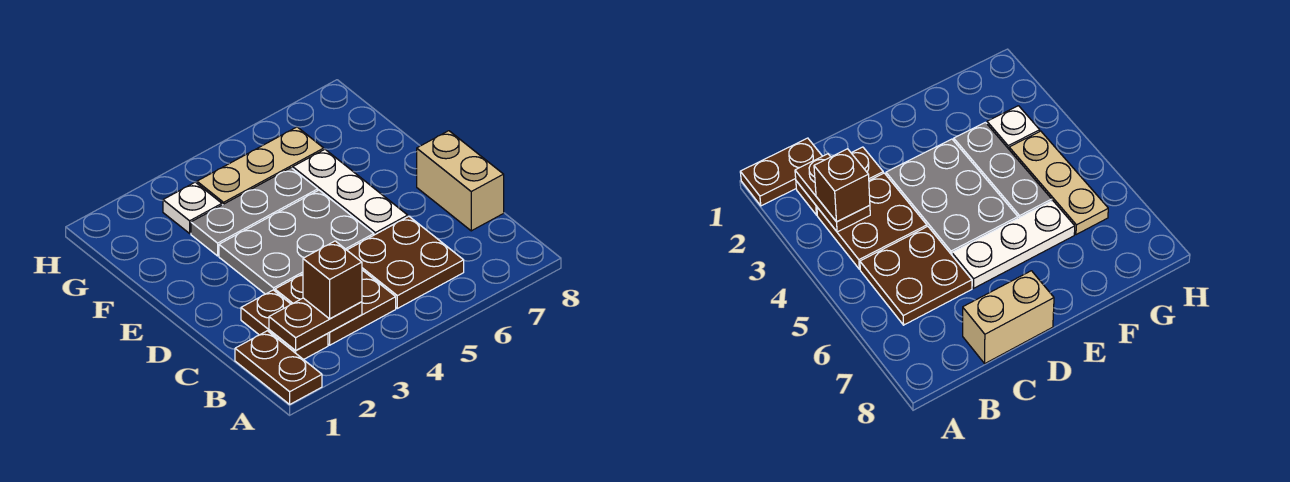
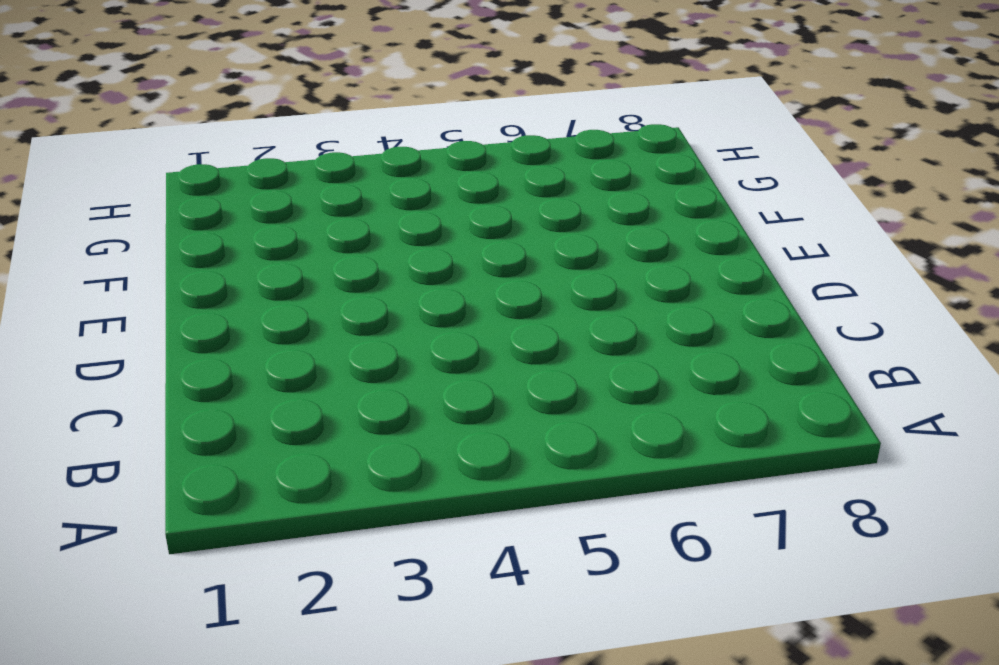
none -> brown 1x2 plate [235,331,322,404]
none -> brown 1x2 plate [241,290,328,360]
none -> brown 2x2 plate [275,270,396,345]

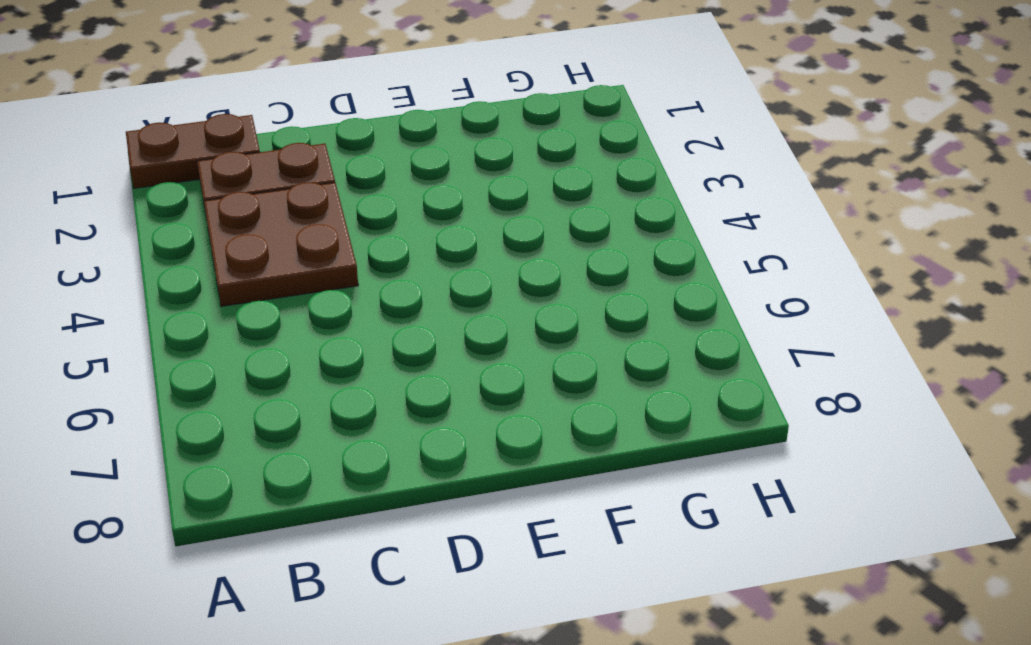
none -> brown 2x2 plate [347,216,464,308]
none -> tan 1x2 brick [417,131,504,231]
none -> grey 2x3 plate [219,190,374,294]

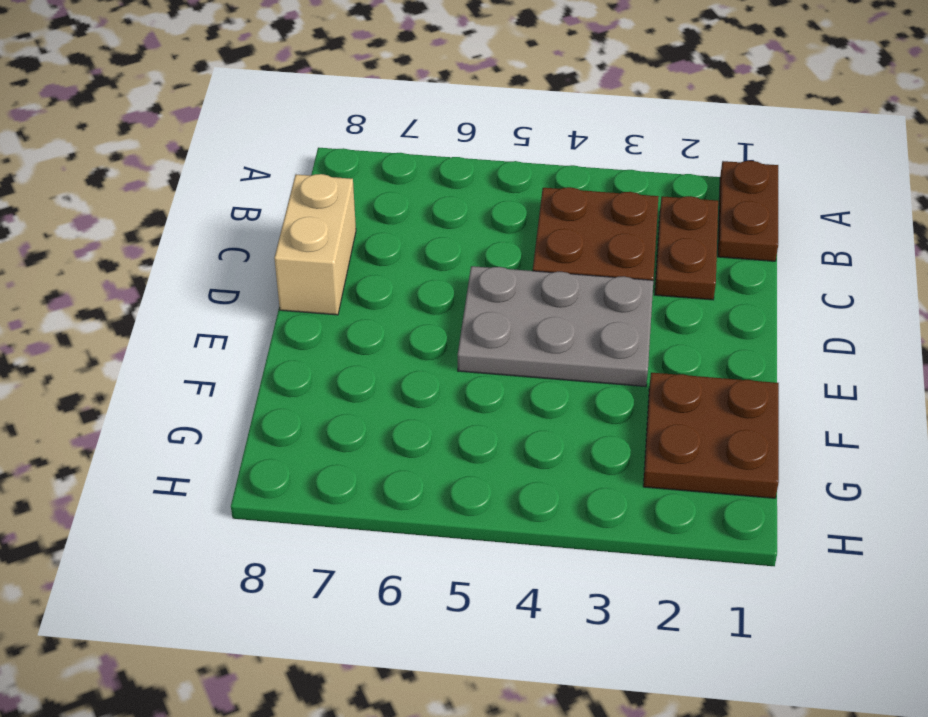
brown 2x2 plate [643,373,779,498] -> brown 2x2 plate moved to [347,216,464,308]
none -> white 1x3 plate [293,149,408,235]
none -> grey 1x3 plate [191,168,318,256]
none -> white 1x1 plate [163,182,222,233]

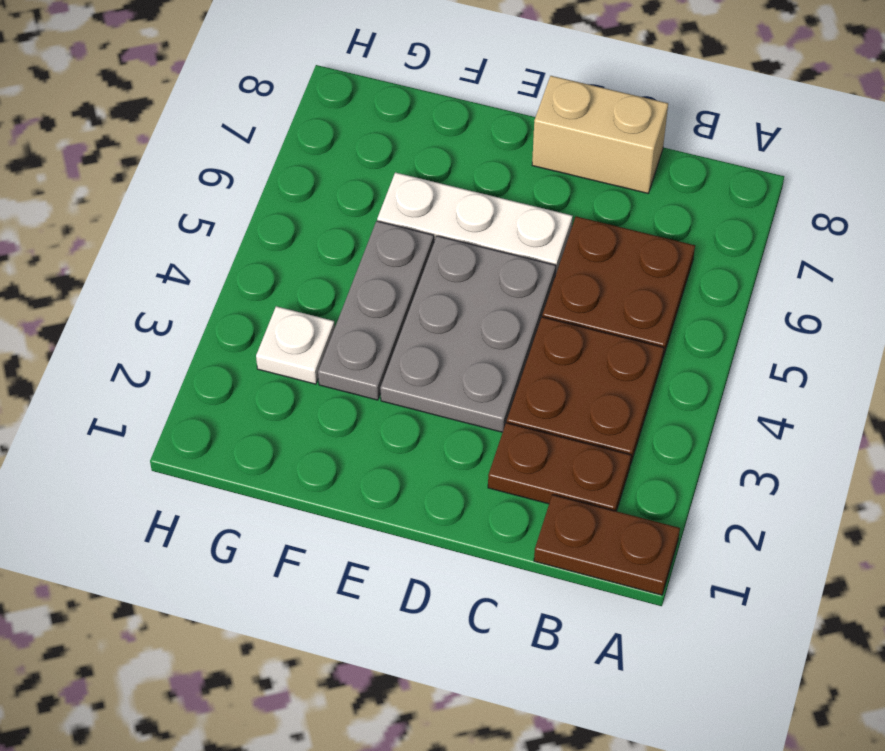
none -> tan 1x3 plate [197,127,324,205]
none -> brown 1x2 plate [269,298,362,351]
none -> brown 1x1 brick [303,241,362,319]

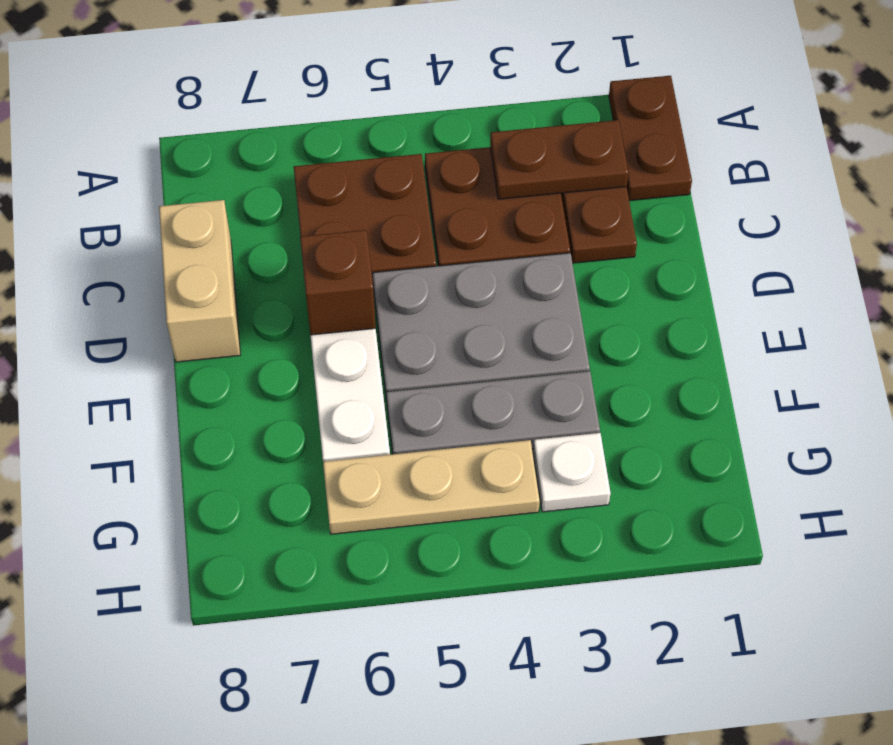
brown 1x1 brick [300,230,376,335] -> brown 1x1 brick moved to [303,241,362,319]

